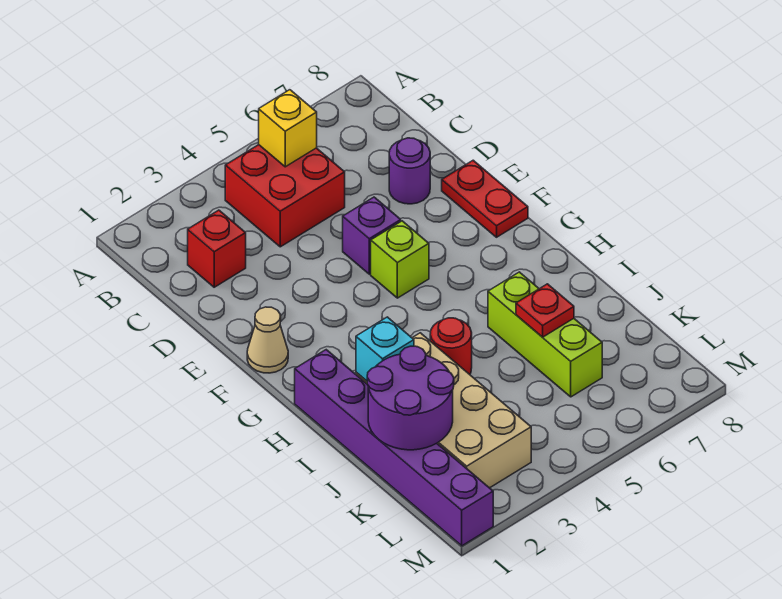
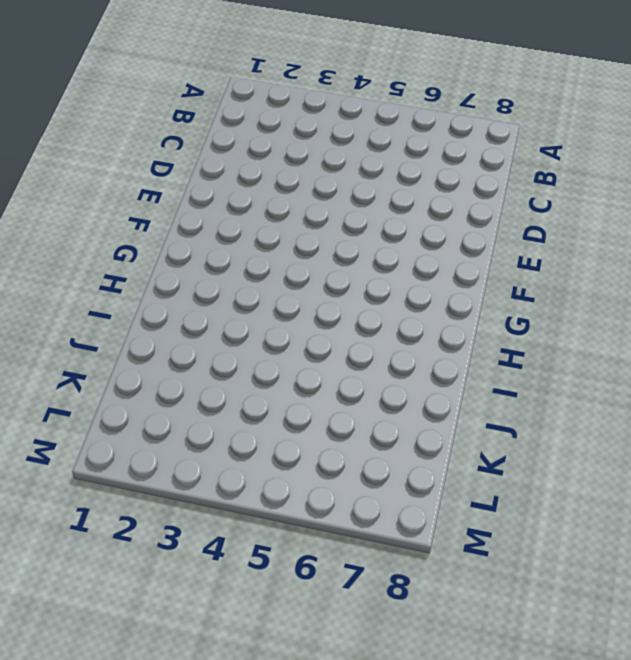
none -> red 2x2 brick [225,145,345,247]
none -> red 1x1 brick [188,210,246,287]
none -> purple 1x1 round brick [389,138,430,204]

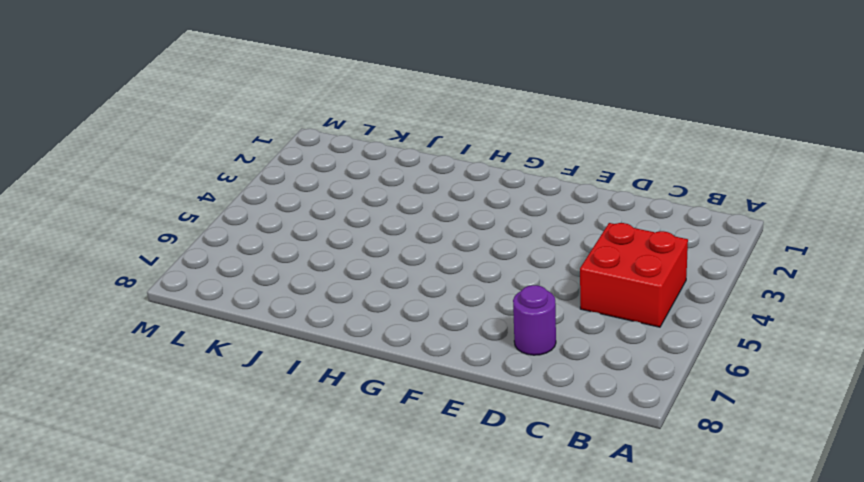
none -> red 1x1 brick [188,210,246,287]
none -> purple 1x1 brick [343,197,401,274]
none -> red 1x2 plate [442,160,528,237]

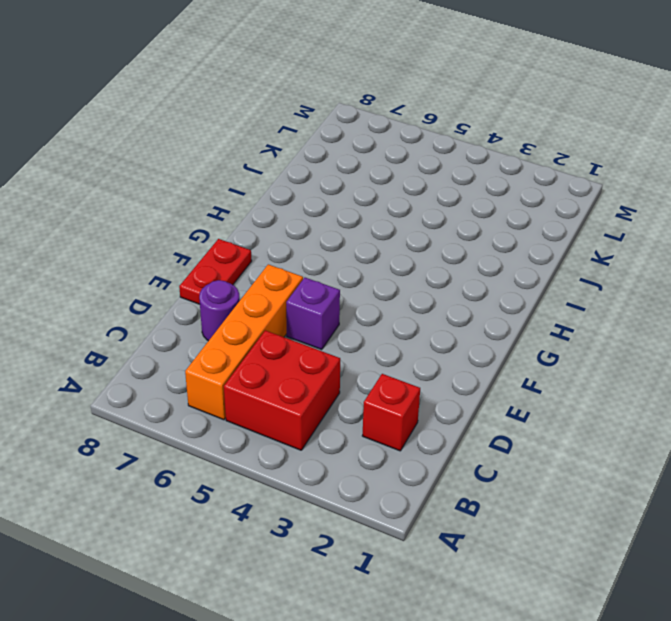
orange 1x4 brick [185,264,303,420] -> none
none -> tan 1x1 cone [247,307,288,373]
none -> lime 1x1 brick [371,221,429,298]
none -> purple 1x6 brick [295,350,493,546]

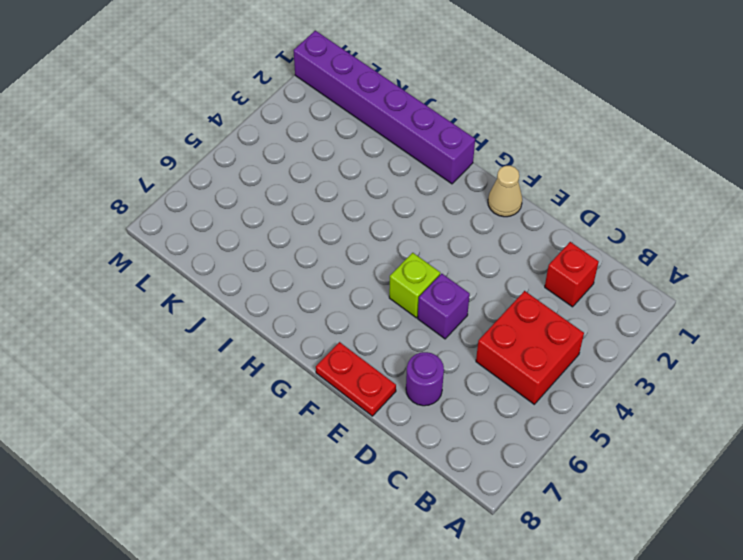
none -> tan 2x4 brick [356,333,531,488]
none -> red 1x1 round brick [430,318,472,374]
none -> lime 1x3 brick [488,272,602,397]

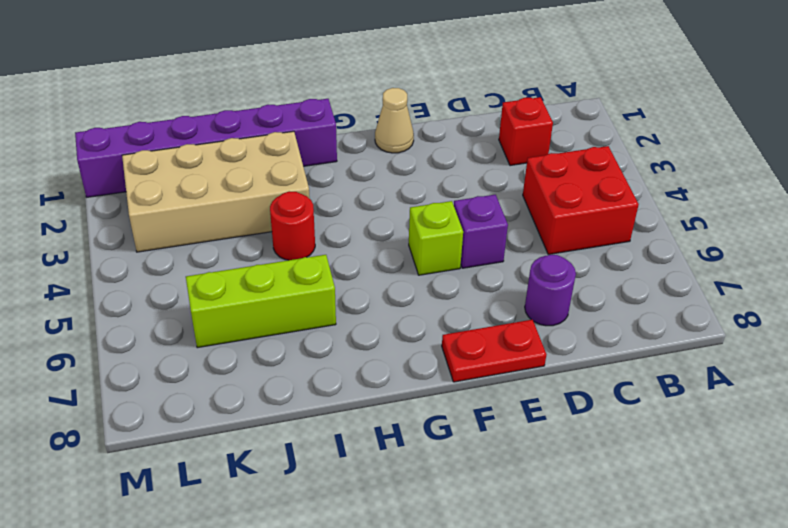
none -> yellow 1x1 brick [259,90,317,167]
none -> cyan 1x1 brick [356,317,414,381]
none -> purple 2x2 round brick [367,346,454,450]

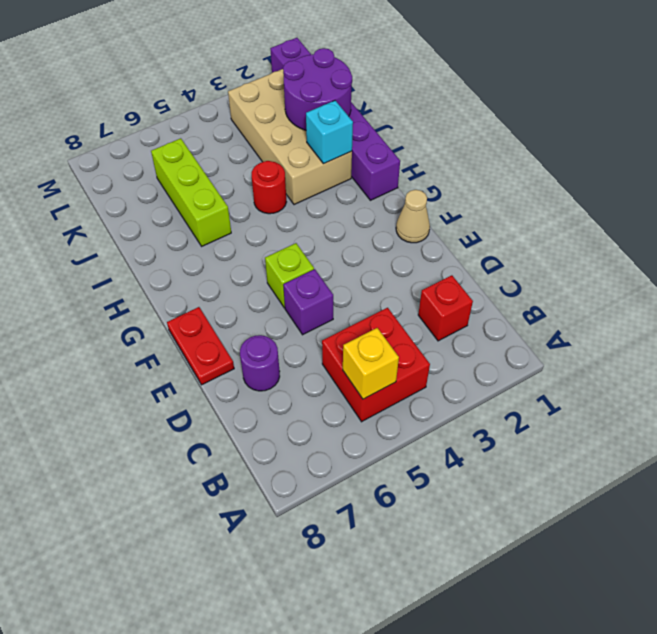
none -> red 1x1 plate [516,284,574,337]

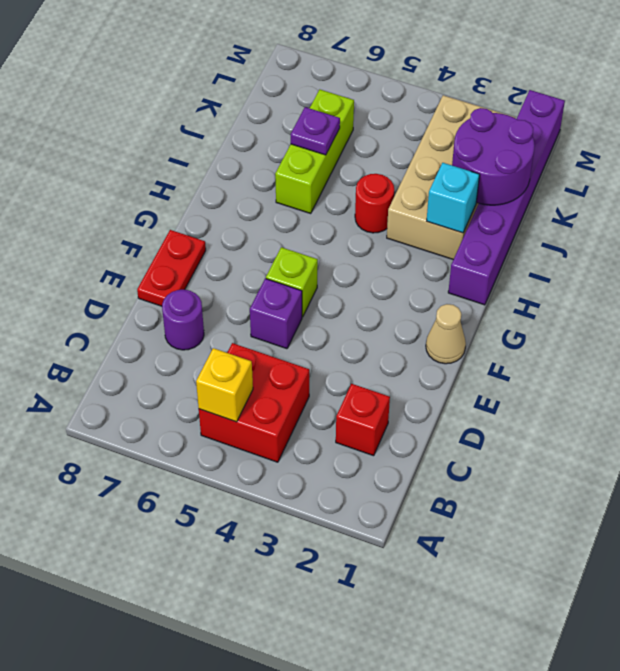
purple 1x1 plate [291,107,340,155] -> red 1x1 plate [516,284,574,337]

